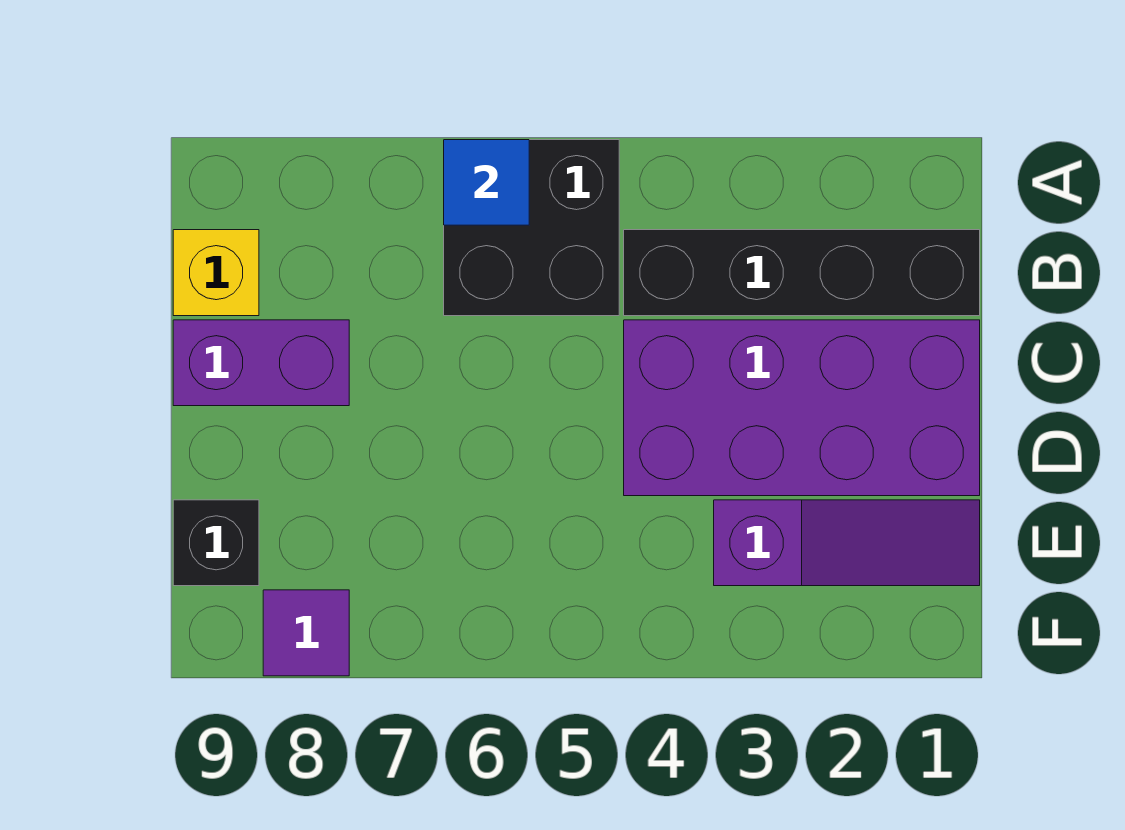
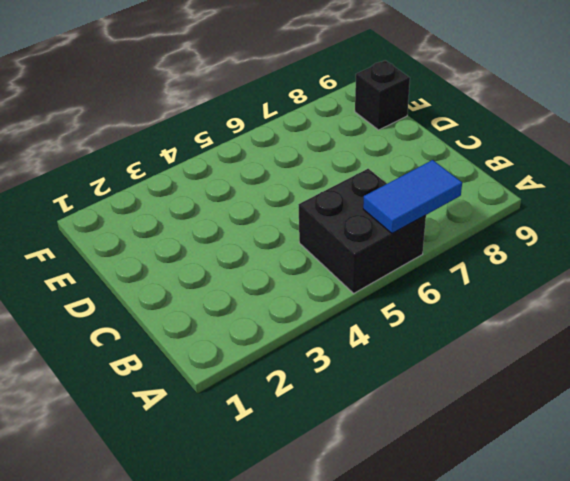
blue 1x2 tile [363,160,462,234] -> blue 1x1 tile [444,140,529,225]
none -> black 1x4 brick [624,230,980,316]
none -> yellow 1x1 brick [173,230,259,316]

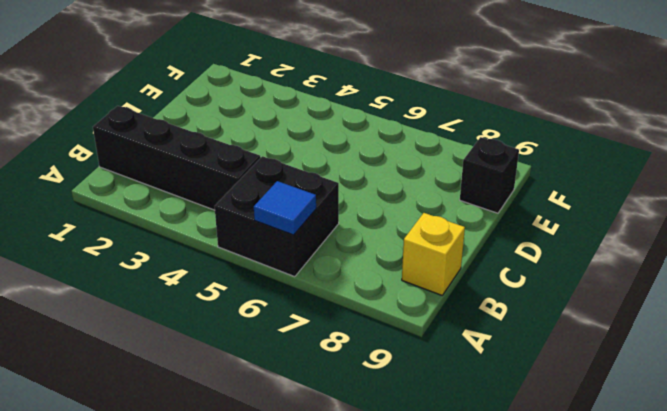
none -> purple 2x4 brick [624,320,980,496]
none -> purple 1x2 brick [173,320,349,406]

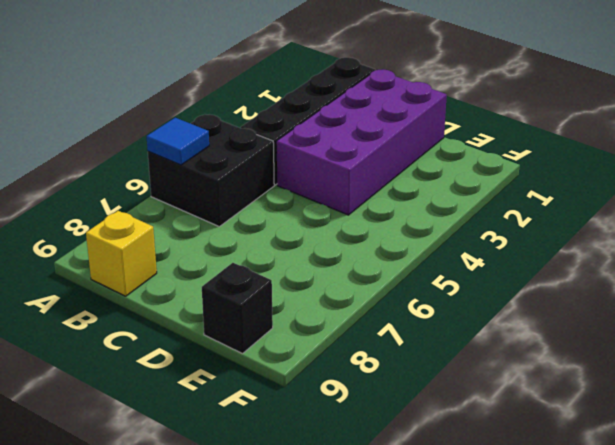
none -> purple 1x2 brick [173,320,349,406]
none -> purple 1x3 slope [714,500,980,586]

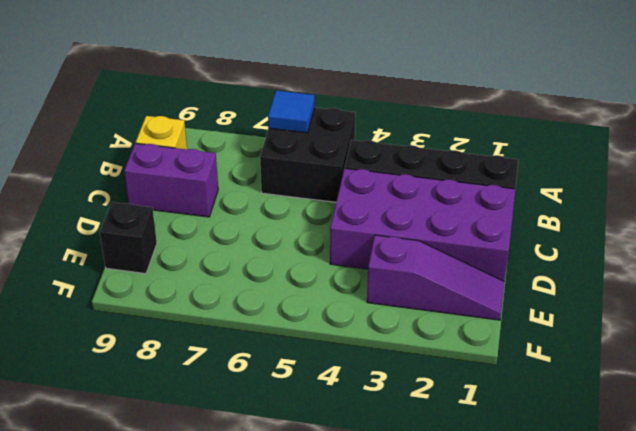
none -> purple 1x1 tile [263,590,349,676]

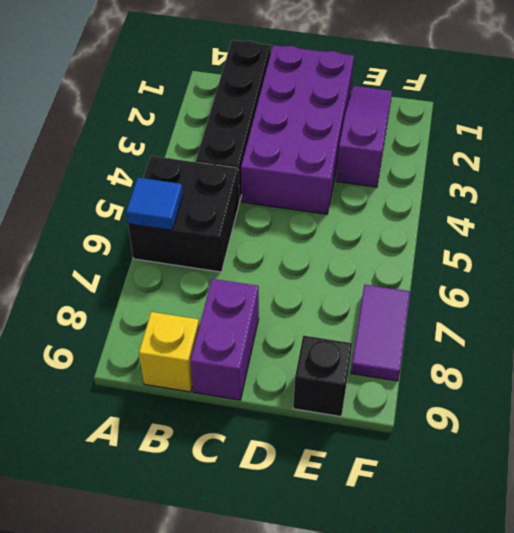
purple 1x2 tile [351,285,410,381] -> purple 1x1 tile [263,590,349,676]

